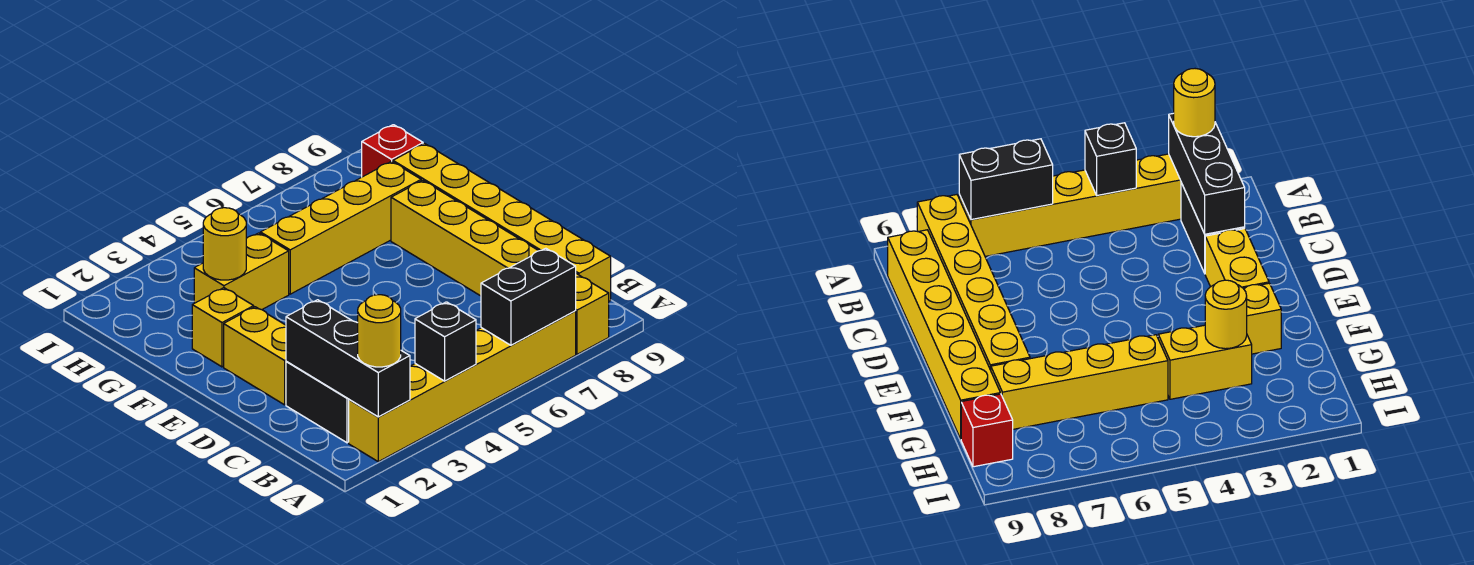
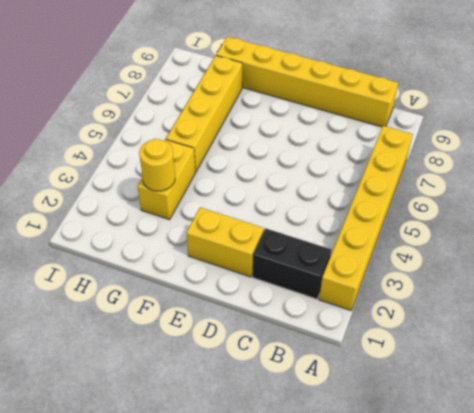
none -> yellow 1x6 brick [391,180,609,354]
none -> yellow 1x1 brick [192,288,254,367]
none -> red 1x1 brick [362,125,423,177]

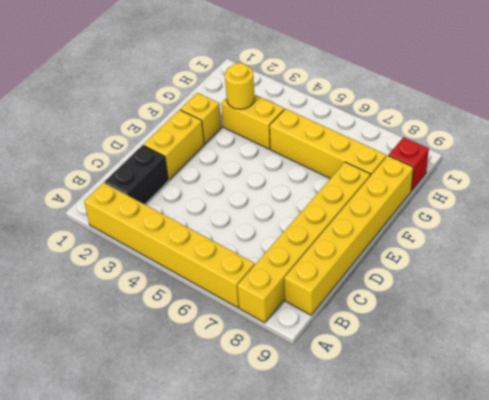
none -> black 1x3 brick [286,300,410,417]
none -> black 1x1 brick [415,302,476,381]
none -> black 1x2 brick [481,248,576,345]

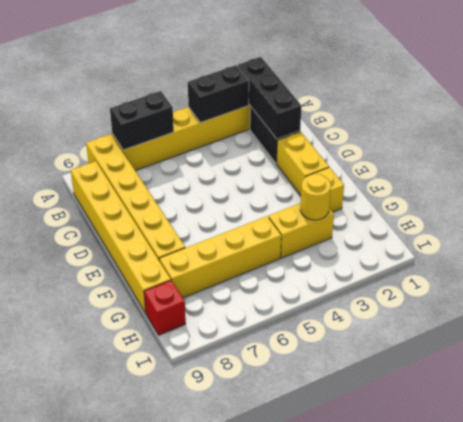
black 1x2 brick [188,65,249,123] -> black 1x1 brick [415,302,476,381]
none -> yellow 1x1 round brick [357,295,401,367]

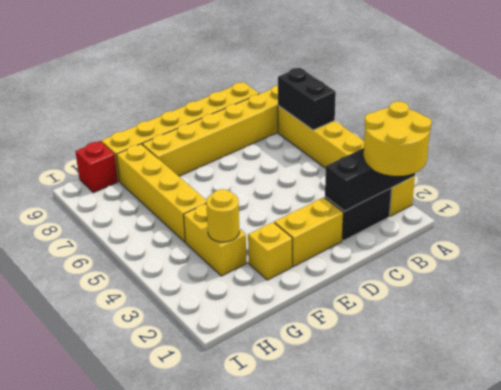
yellow 2x2 round brick [364,101,431,176] -> yellow 1x1 round brick [357,295,401,367]
none -> black 1x1 brick [415,302,476,381]

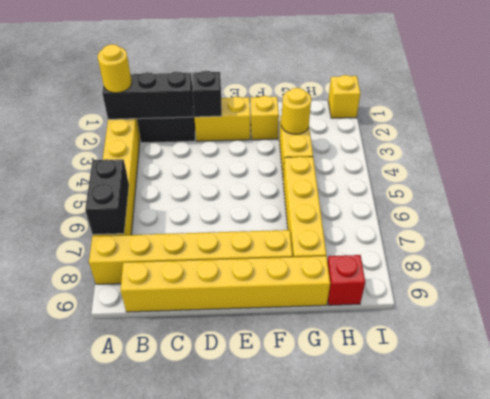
black 1x1 brick [192,71,222,117] -> black 1x1 brick moved to [415,302,476,381]
yellow 1x1 brick [328,75,360,118] -> none

